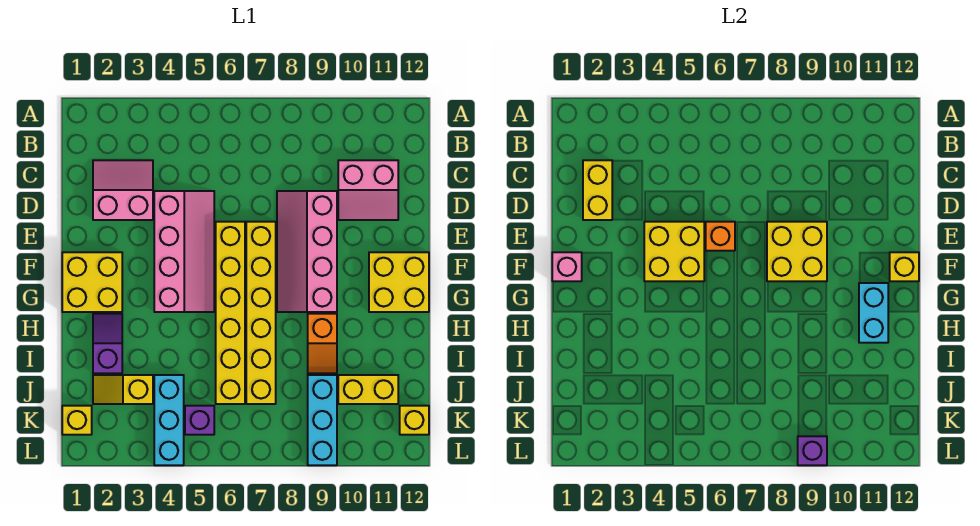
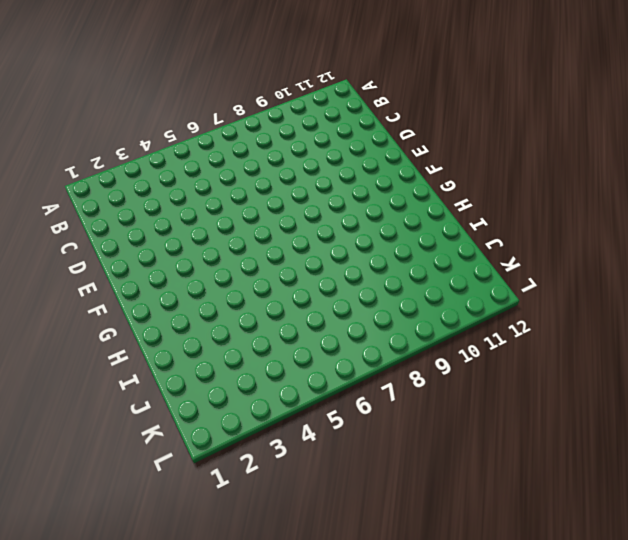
none -> pink 2x2 slope [93,160,153,220]
none -> pink 2x2 slope [338,160,398,220]
none -> pink 2x4 slope [154,191,214,312]

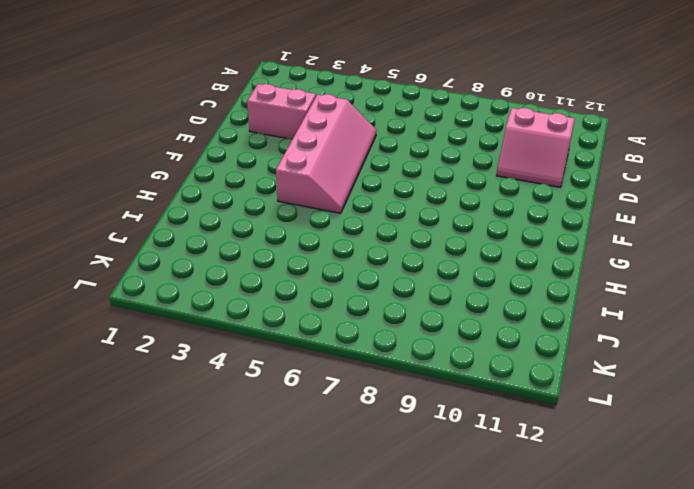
none -> pink 2x4 slope [277,191,337,312]
none -> yellow 1x6 brick [216,222,245,404]
none -> yellow 1x6 brick [246,222,276,404]

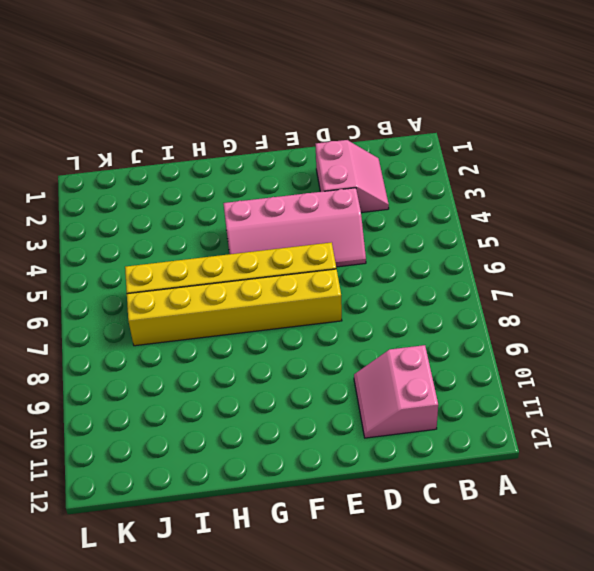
none -> pink 2x4 slope [277,191,337,312]
none -> yellow 2x2 brick [62,252,122,312]
none -> yellow 2x2 brick [369,252,429,312]

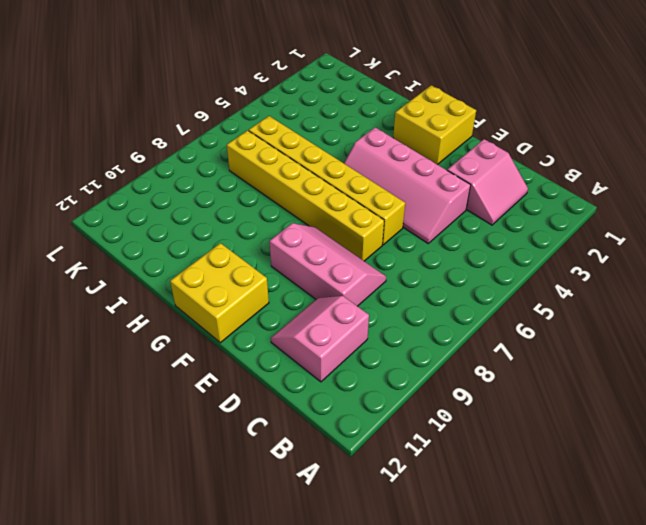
pink 2x3 slope [270,223,386,306] -> pink 2x4 slope [277,191,337,312]
none -> purple 1x2 slope [93,314,122,373]
none -> orange 1x2 slope [308,314,337,373]
none -> yellow 1x2 slope [93,375,153,404]

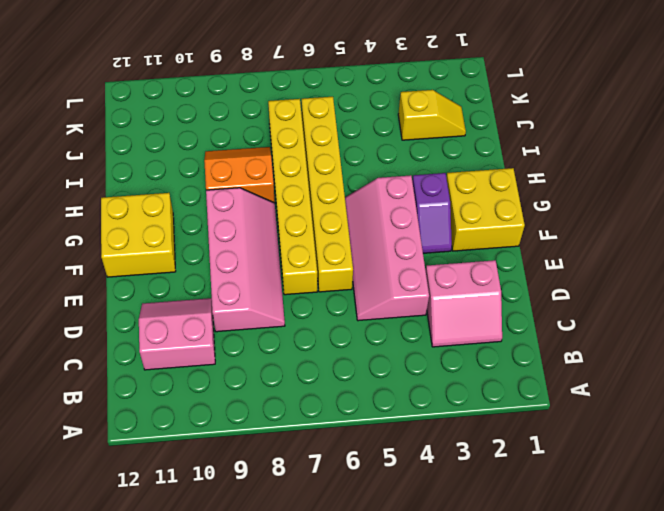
purple 1x2 slope [412,173,452,253] -> purple 1x2 slope moved to [93,314,122,373]
orange 2x2 slope [204,147,275,203] -> orange 1x2 slope [308,314,337,373]
none -> cyan 1x3 brick [154,375,184,465]
none -> cyan 1x3 brick [308,375,337,465]
none -> yellow 1x2 brick [338,375,398,404]

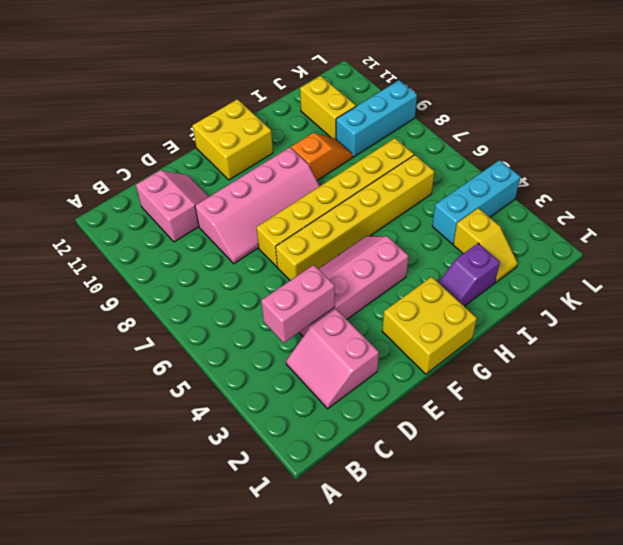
pink 1x2 brick [261,265,335,343] -> none
none -> yellow 1x1 brick [62,406,92,435]
none -> purple 1x1 brick [185,406,214,435]
none -> yellow 1x1 brick [400,406,429,435]

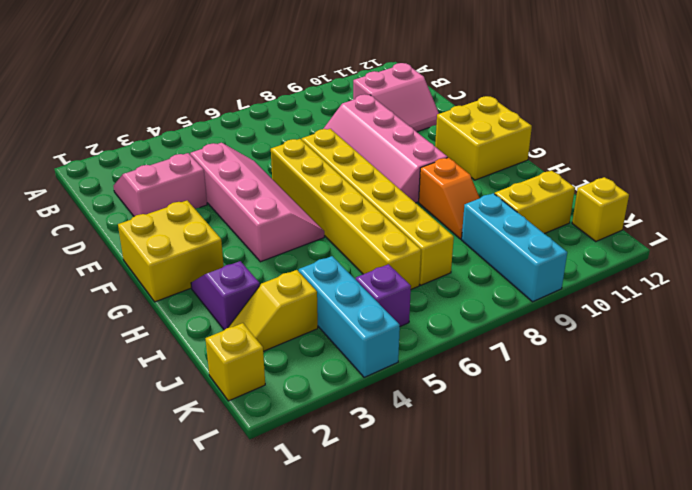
none -> yellow 1x2 brick [583,160,612,220]
none -> yellow 2x2 brick [644,222,704,281]
none -> orange 1x1 brick [706,222,735,251]

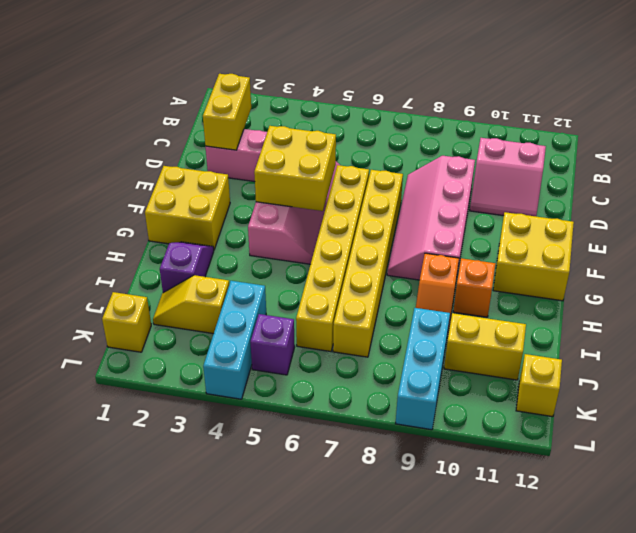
orange 1x1 brick [453,258,496,317] -> orange 1x1 brick moved to [706,222,735,251]
none -> yellow 2x2 brick [767,222,827,281]
none -> pink 1x1 brick [552,252,582,281]
none -> yellow 1x1 brick [890,252,919,281]

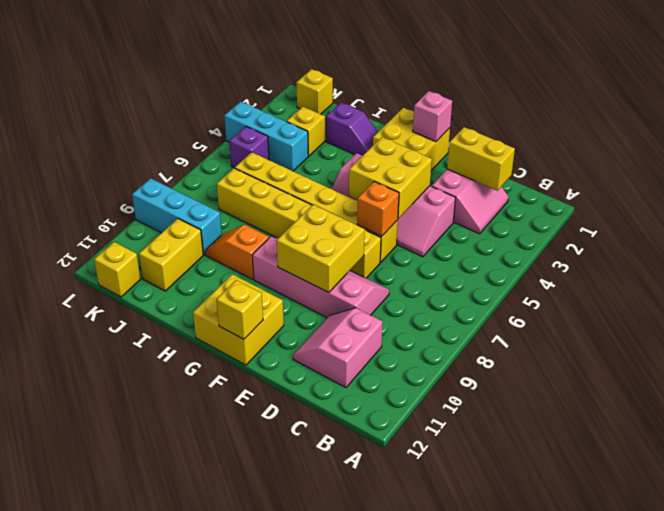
none -> cyan 1x2 brick [859,283,888,343]
none -> purple 1x1 brick [798,436,827,465]

